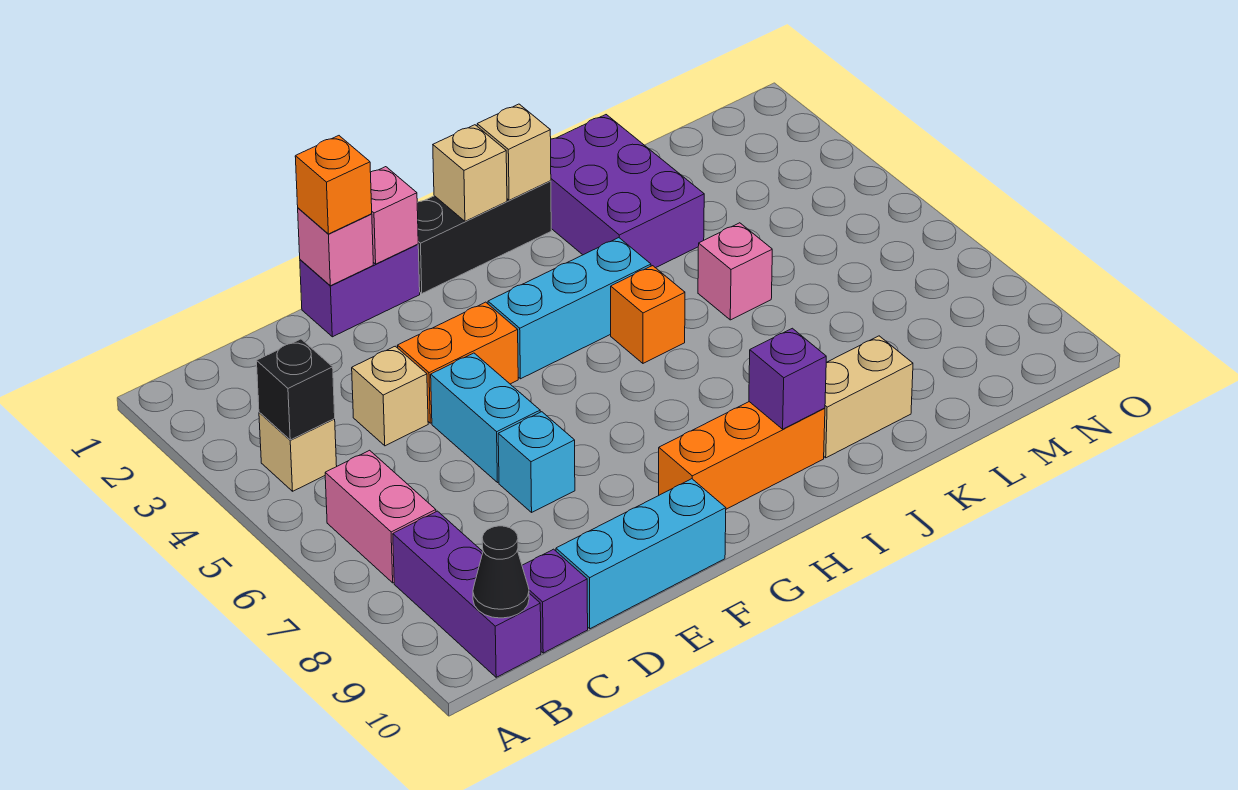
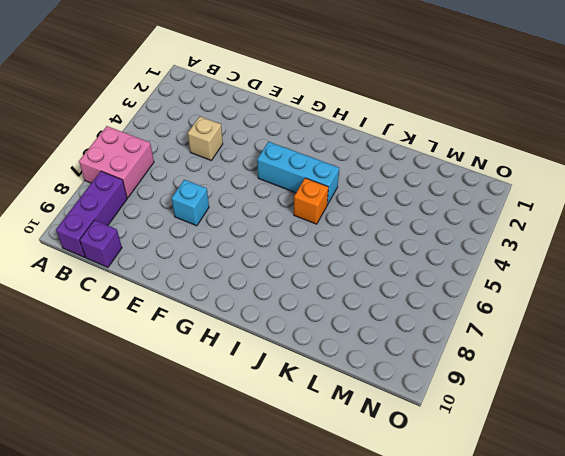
pink 2x2 brick [79,126,154,198] -> pink 1x2 brick [325,450,436,583]
none -> tan 1x1 brick [259,412,337,491]
none -> cyan 1x3 brick [556,479,726,629]
none -> purple 1x2 brick [300,244,420,337]

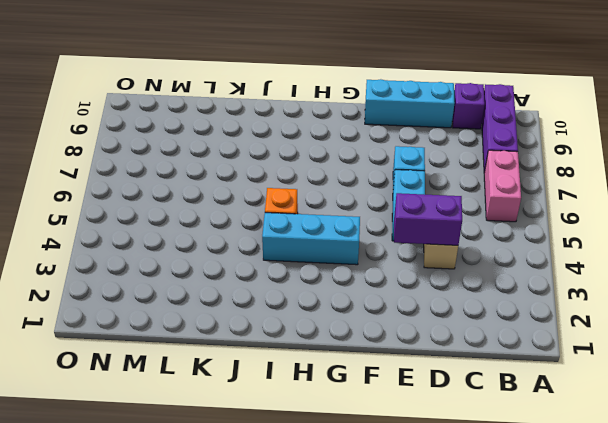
purple 1x2 brick [394,193,462,245] -> purple 1x2 brick moved to [300,244,420,337]
none -> tan 1x1 brick [259,412,337,491]
none -> orange 1x2 brick [397,302,518,423]
none -> black 1x3 brick [417,181,551,293]

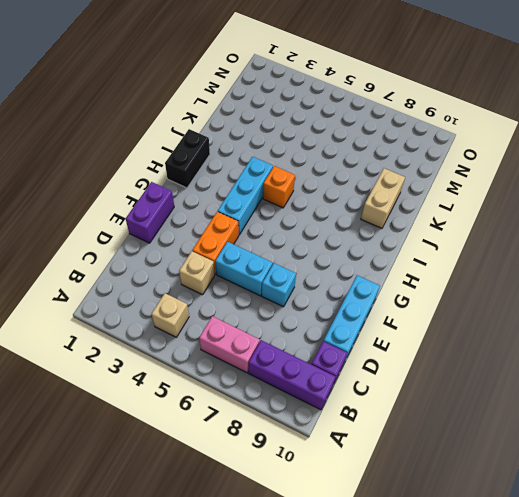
black 1x2 brick [165,129,210,188] -> black 1x3 brick [417,181,551,293]
none -> orange 1x3 brick [659,402,825,509]
none -> purple 2x3 brick [551,115,704,268]
none -> pink 1x1 brick [698,223,772,320]

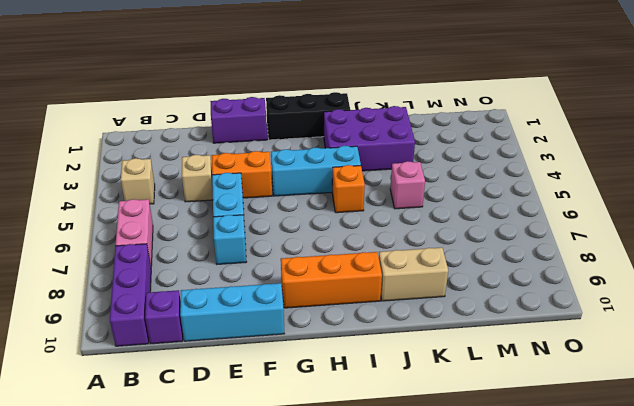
purple 2x3 brick [324,106,415,171] -> purple 2x3 brick turned to [551,115,704,268]
none -> black 1x1 brick [257,339,335,440]
none -> black 1x1 cone [473,526,529,618]
none -> pink 1x1 brick [298,208,373,286]

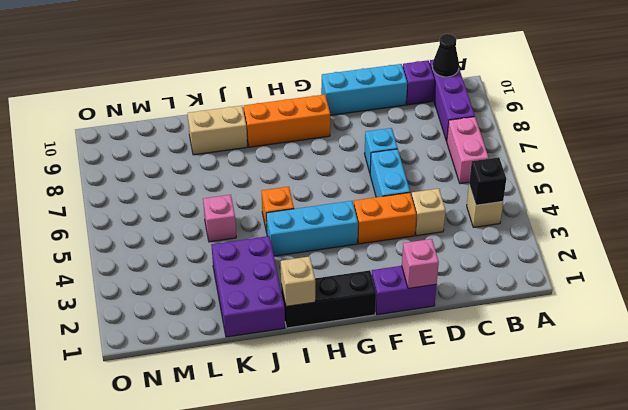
none -> pink 1x1 brick [370,167,418,264]
none -> tan 1x1 brick [433,125,507,221]
none -> purple 1x1 brick [749,328,826,429]

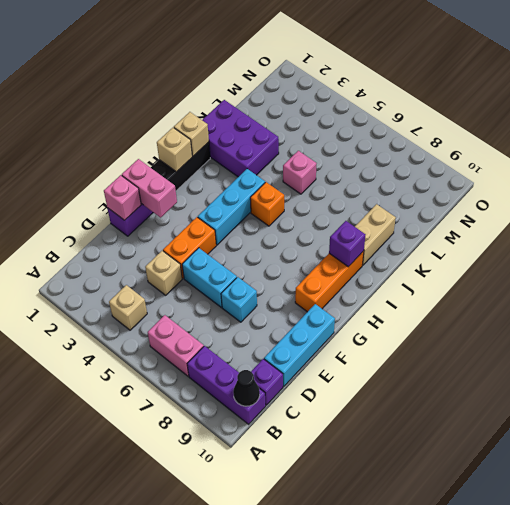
pink 1x2 brick [122,159,177,217] -> pink 1x1 brick [370,167,418,264]
none -> black 1x1 brick [257,339,335,440]
none -> orange 1x1 brick [295,136,372,234]

